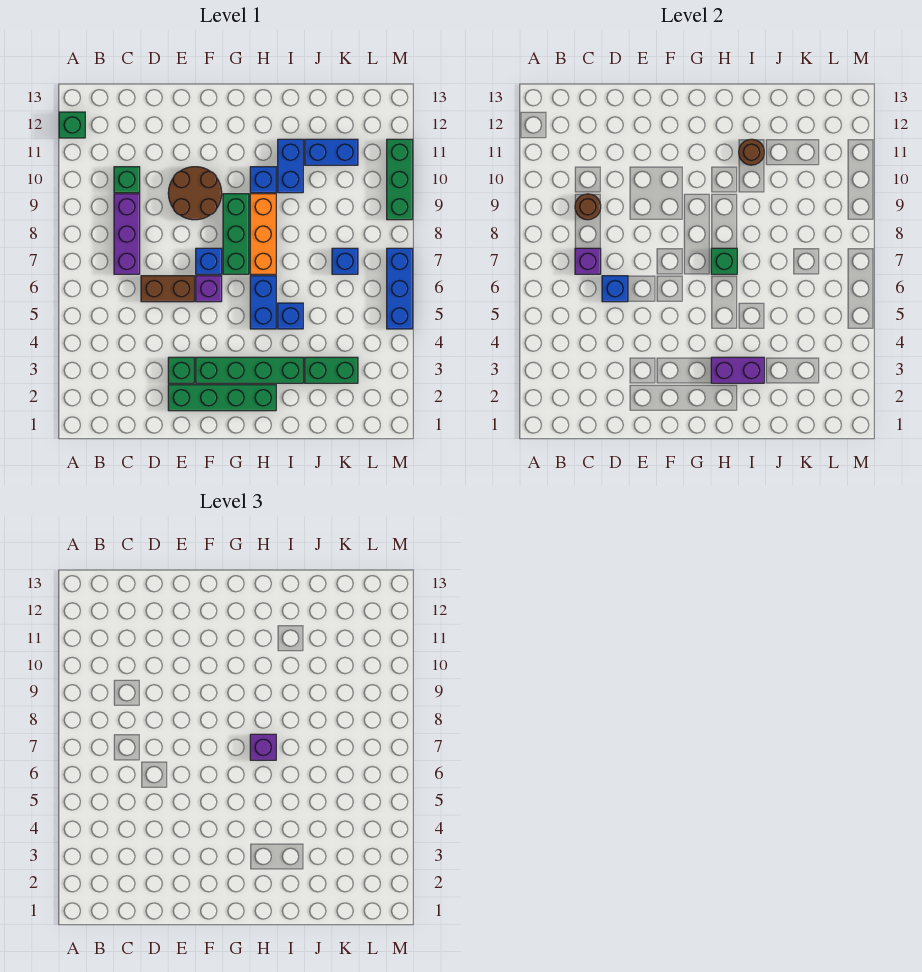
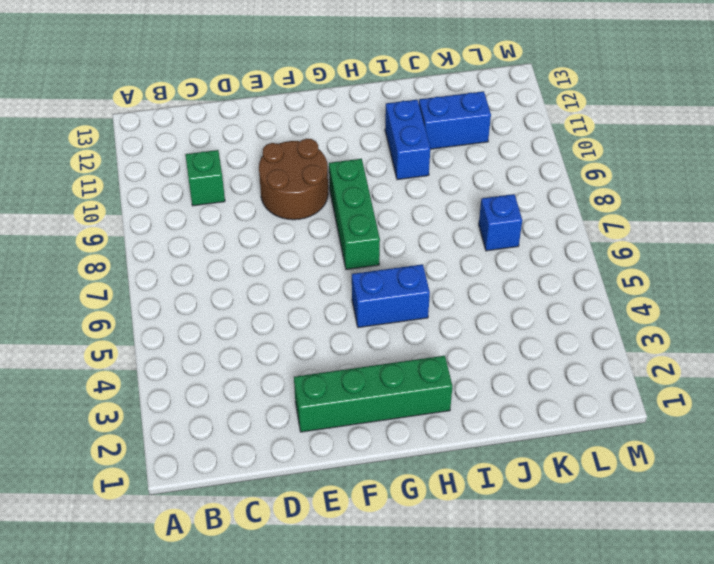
blue 1x2 brick [352,264,430,328] -> blue 1x2 brick turned to [250,276,276,329]
none -> green 1x1 brick [59,112,85,138]
none -> purple 1x3 brick [114,194,140,274]
none -> brown 1x2 brick [141,276,194,302]

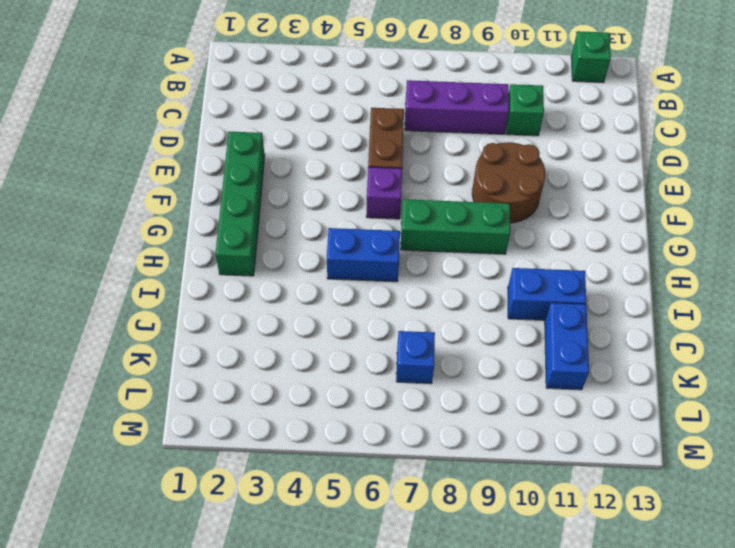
none -> green 1x1 brick [168,357,194,383]
none -> green 1x4 brick [196,357,303,383]
none -> blue 1x1 brick [196,248,222,274]

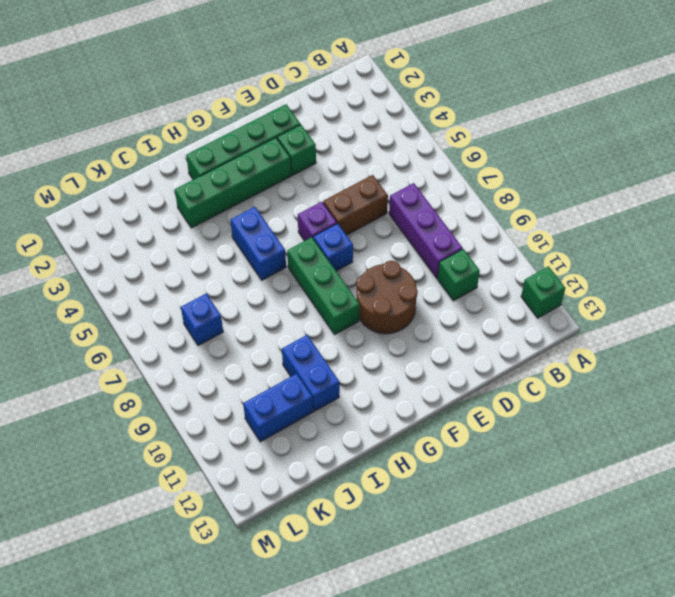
none -> orange 1x3 brick [250,194,276,274]
none -> blue 1x1 brick [250,167,276,193]
none -> blue 1x1 brick [278,303,303,329]

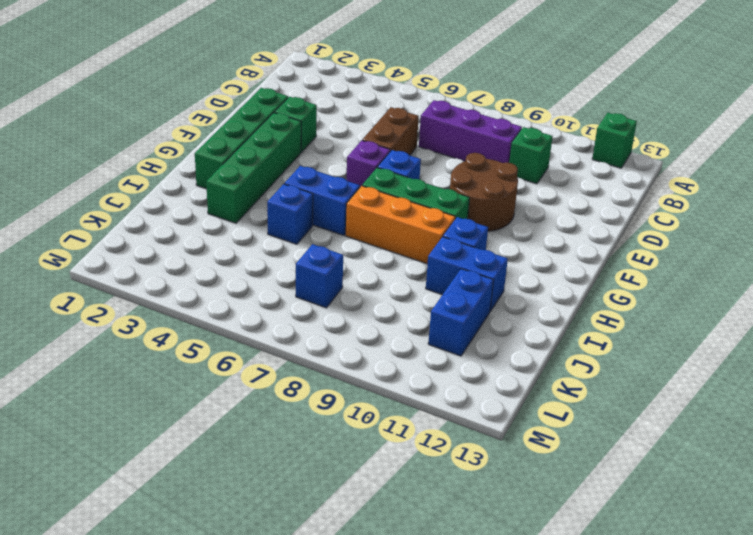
none -> green 1x2 brick [305,357,358,383]
none -> blue 1x3 brick [387,248,413,329]
none -> green 1x3 brick [387,139,413,220]

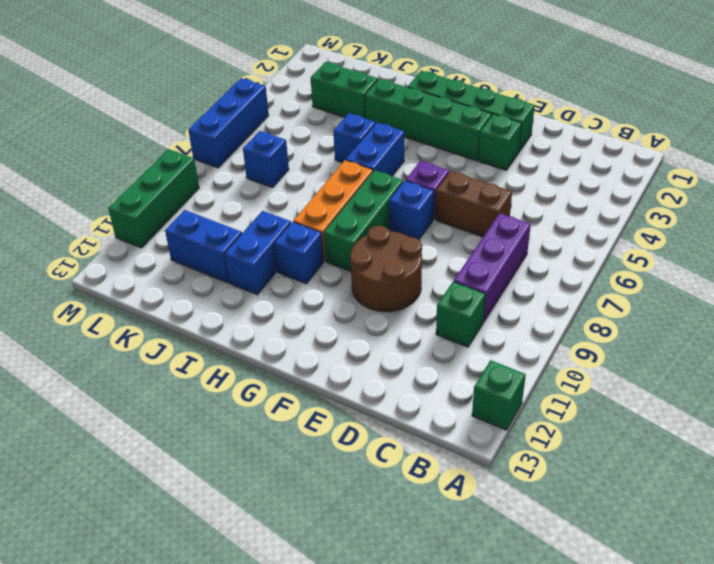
none -> purple 1x1 brick [575,248,601,274]
none -> brown 1x1 round brick [575,194,601,220]
none -> blue 1x1 brick [602,276,628,302]

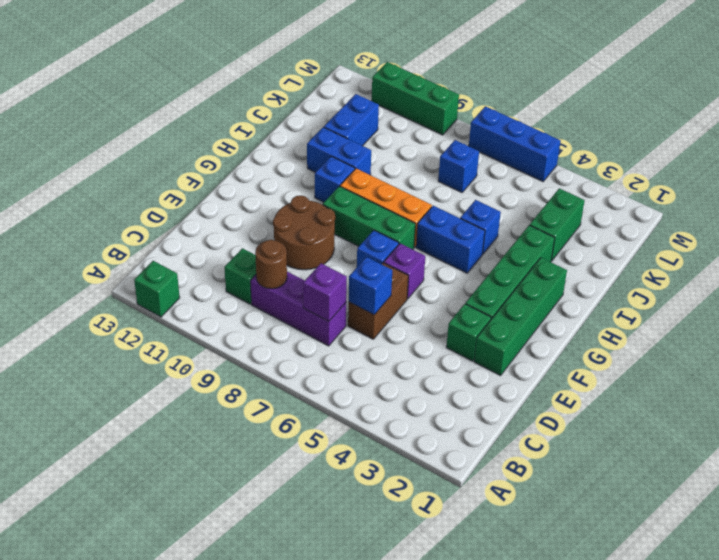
none -> purple 1x2 brick [711,357,764,383]
none -> green 1x1 brick [711,248,737,274]
none -> brown 1x1 round brick [739,139,764,165]

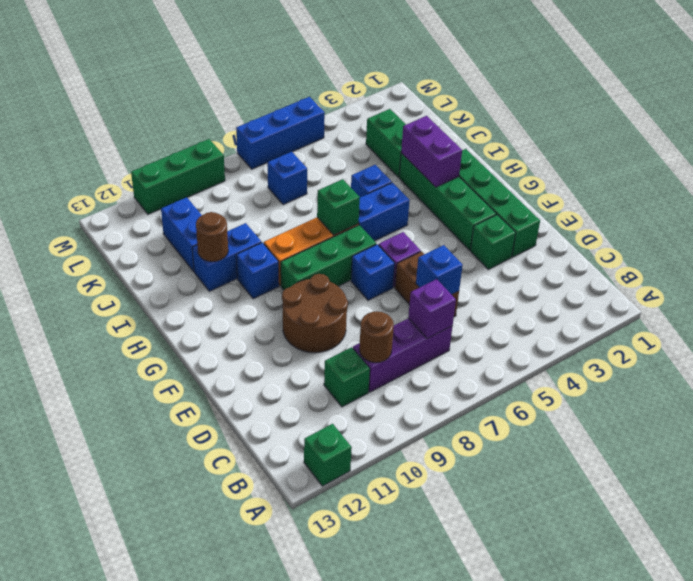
none -> purple 1x1 brick [250,734,276,760]

